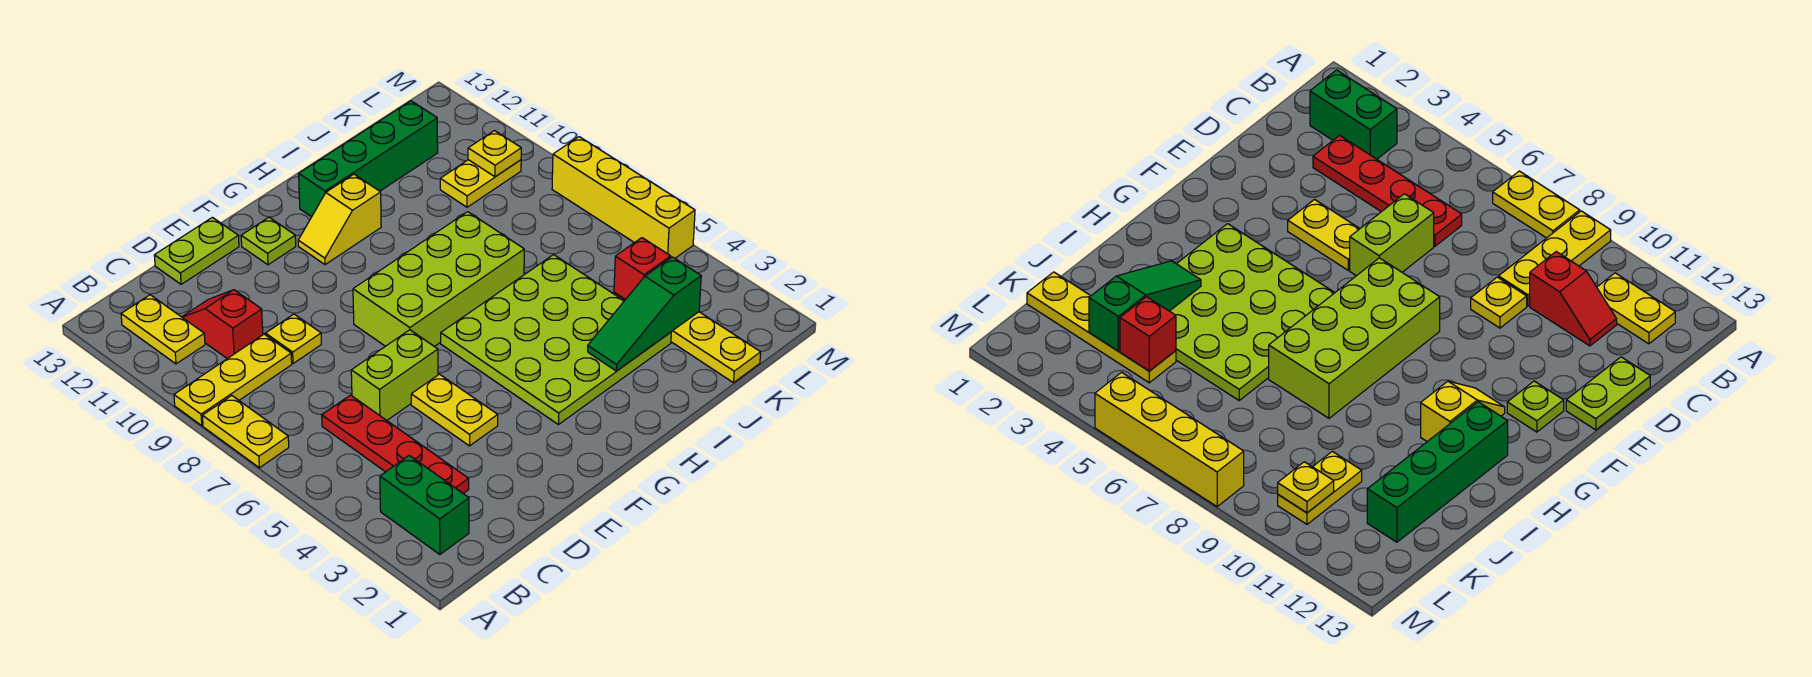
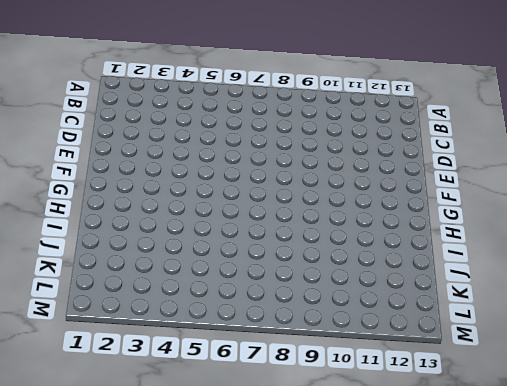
none -> yellow 1x2 plate [203,396,289,468]
none -> yellow 1x3 plate [174,334,292,425]
none -> green 1x2 brick [380,456,469,554]

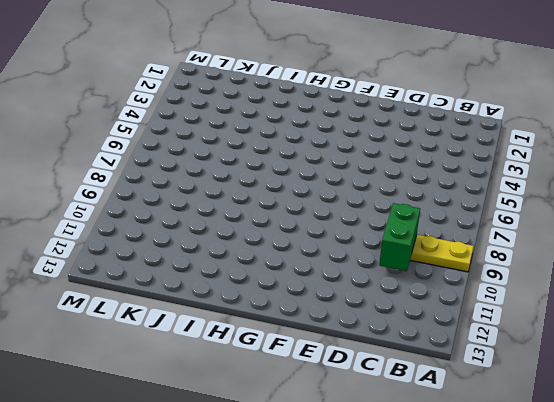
green 1x2 brick [379,203,420,271] -> green 1x2 brick moved to [380,456,469,554]
none -> yellow 1x2 plate [203,396,289,468]
none -> yellow 1x2 plate [121,295,205,364]
none -> red 1x4 plate [322,395,469,494]

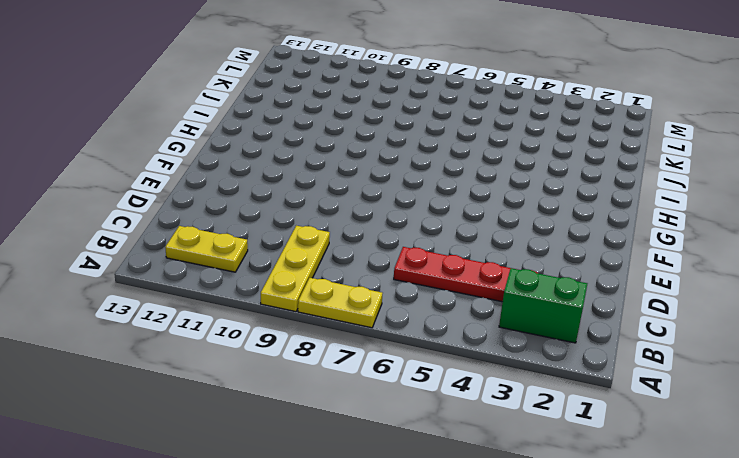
none -> red 1x2 slope [182,290,263,359]
none -> lime 1x2 brick [351,330,438,420]
none -> yellow 1x1 plate [266,314,321,364]

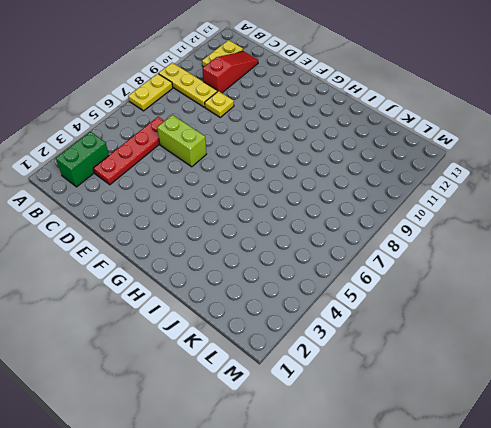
red 1x3 slope [202,51,258,93] -> red 1x2 slope [182,290,263,359]
none -> lime 1x2 plate [154,217,239,284]
none -> yellow 1x2 plate [411,374,498,446]
none -> lime 2x4 brick [353,212,524,347]

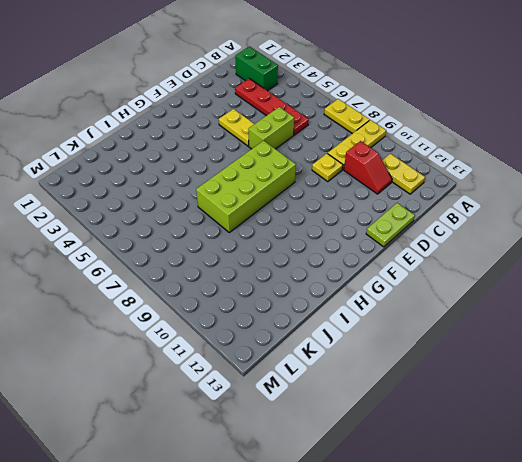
none -> lime 1x1 plate [241,217,296,265]
none -> lime 4x4 plate [441,255,671,425]
none -> yellow 1x2 slope [298,174,381,265]

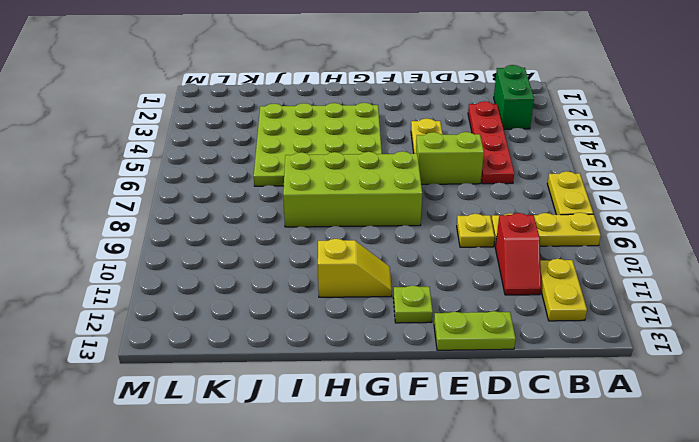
none -> green 1x4 brick [299,101,438,217]
none -> yellow 1x4 plate [614,293,761,383]
none -> yellow 1x2 plate [440,160,521,207]

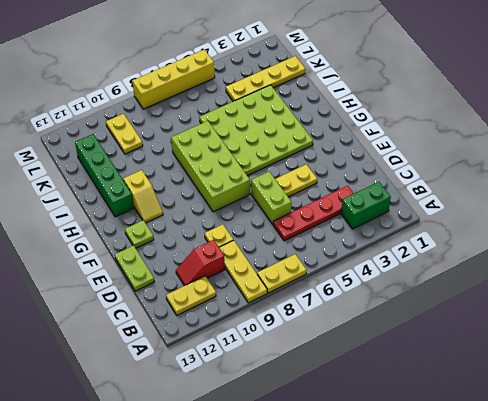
none -> green 1x3 slope [588,257,701,371]
none -> red 1x1 brick [614,238,671,300]
none -> yellow 1x1 plate [468,131,521,177]

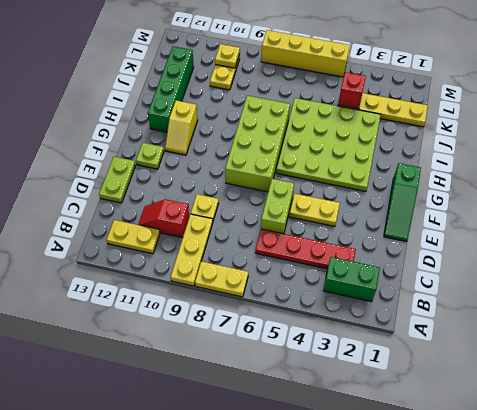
green 1x3 slope [384,163,421,241] -> green 1x3 slope moved to [588,257,701,371]

